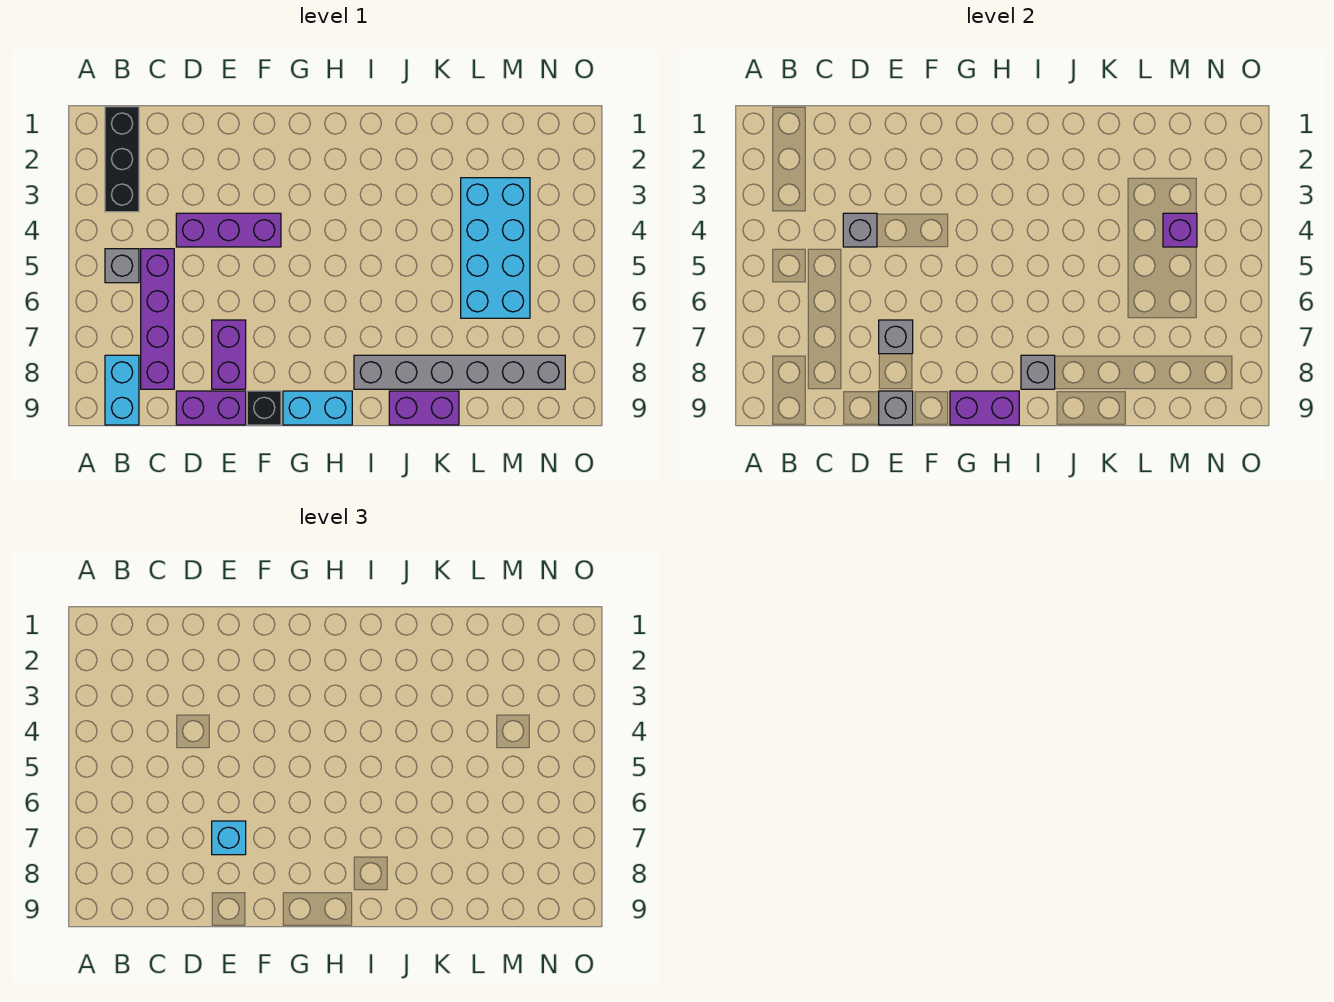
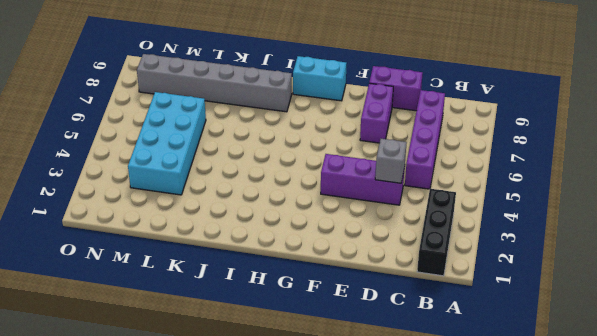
none -> grey 1x1 brick [105,249,139,283]
none -> cyan 1x2 brick [105,355,139,425]
none -> black 1x1 brick [247,391,281,425]

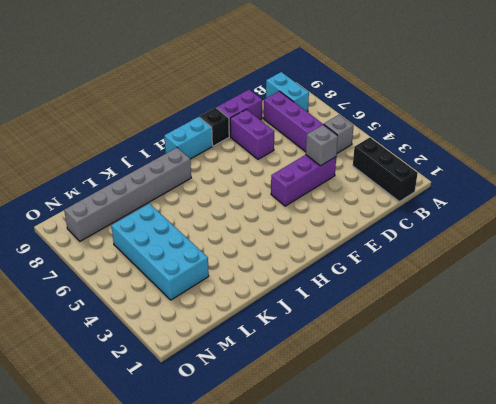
none -> purple 1x2 brick [389,391,459,425]
none -> grey 1x1 brick [879,320,913,354]
none -> grey 1x1 brick [879,391,913,425]

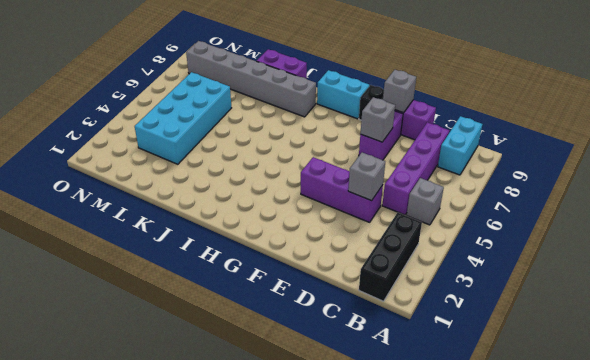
none -> purple 1x2 brick [950,391,1019,425]
none -> grey 1x1 brick [1021,355,1055,389]
none -> purple 1x1 brick [1163,213,1197,247]

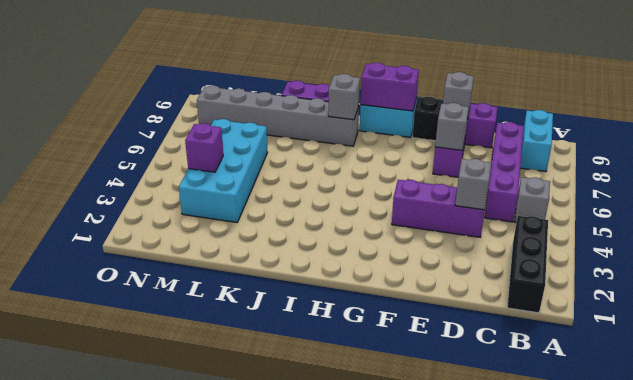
none -> cyan 1x1 brick [212,821,246,855]

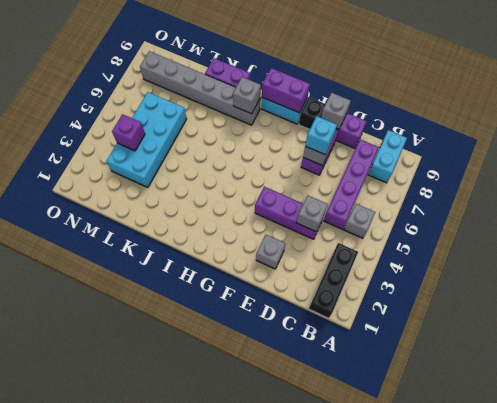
grey 1x1 brick [256,235,285,269] -> none

